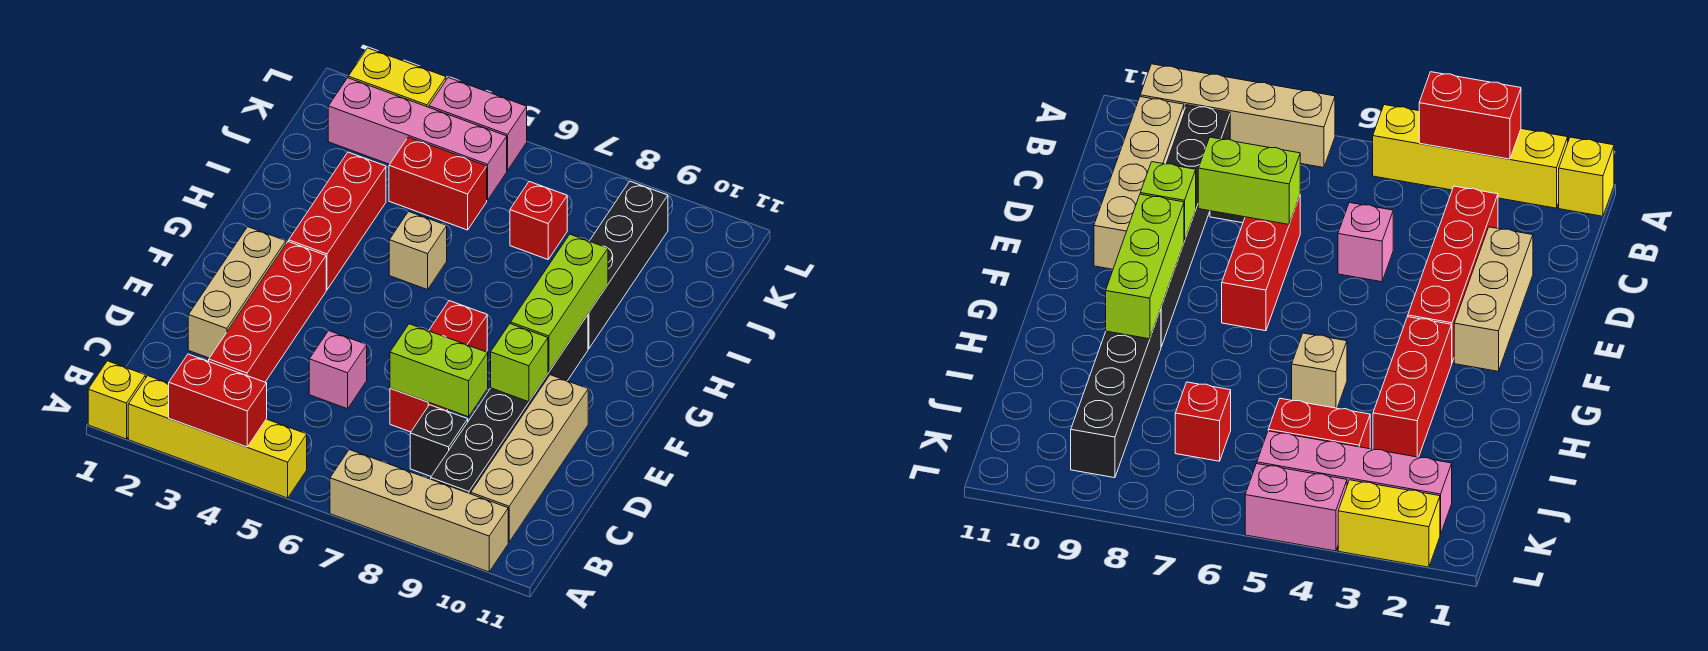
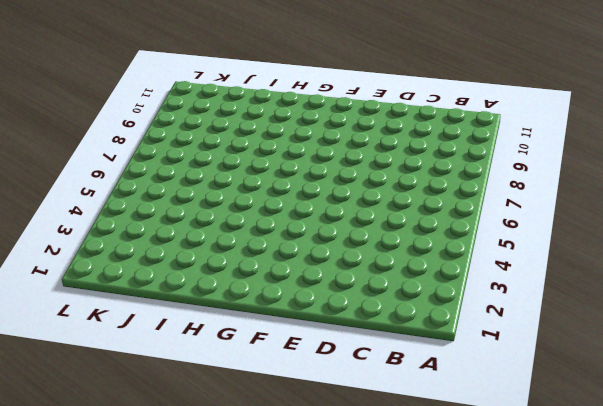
none -> yellow 1x1 brick [88,361,146,439]
none -> yellow 1x4 brick [128,376,307,498]
none -> tan 1x4 brick [330,450,508,572]

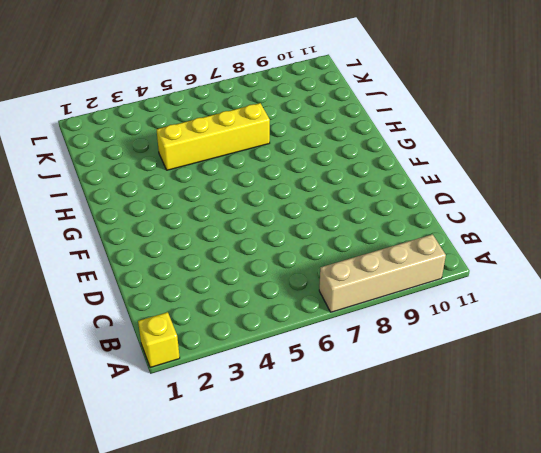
yellow 1x4 brick [157,103,270,170] -> yellow 1x4 brick moved to [128,376,307,498]
none -> black 1x6 brick [431,315,588,494]
none -> tan 1x4 brick [471,375,588,542]
none -> red 1x4 brick [209,242,326,382]

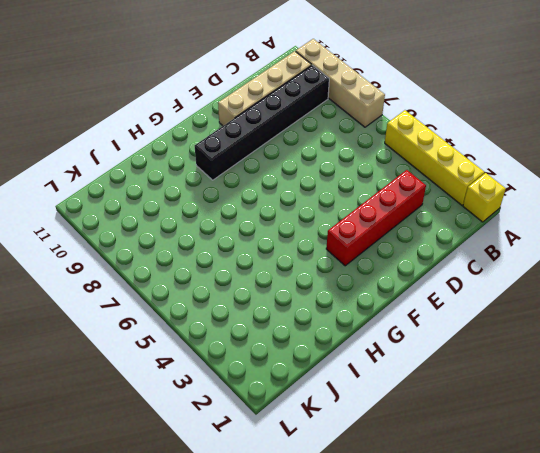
none -> black 1x1 brick [410,405,468,476]
none -> tan 1x3 brick [188,227,286,358]
none -> pink 1x1 brick [309,331,367,409]

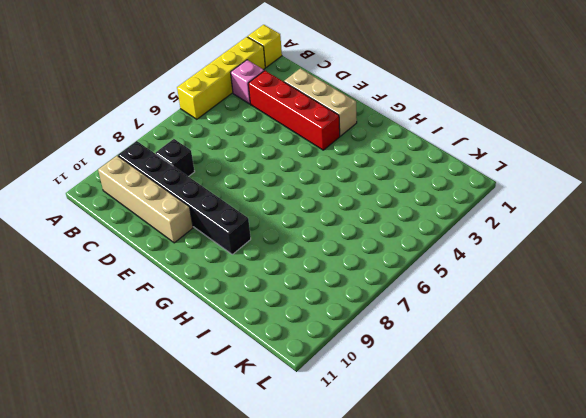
pink 1x1 brick [231,60,264,104] -> pink 1x1 brick moved to [309,331,367,409]
none -> tan 1x4 brick [330,450,508,572]
none -> red 1x3 brick [390,301,487,432]
none -> red 1x3 brick [289,152,386,290]

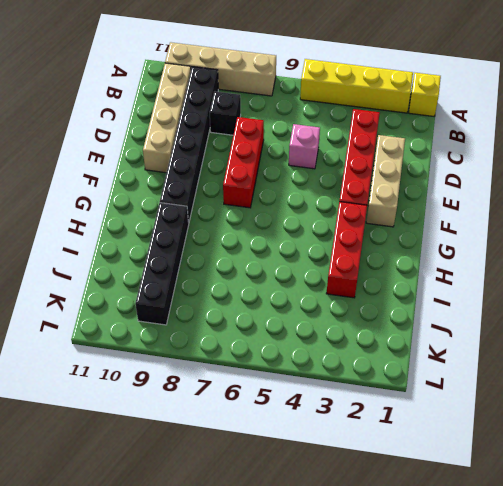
none -> tan 1x1 brick [389,212,447,290]
none -> red 1x2 brick [389,137,487,230]
none -> red 1x1 brick [510,182,567,259]

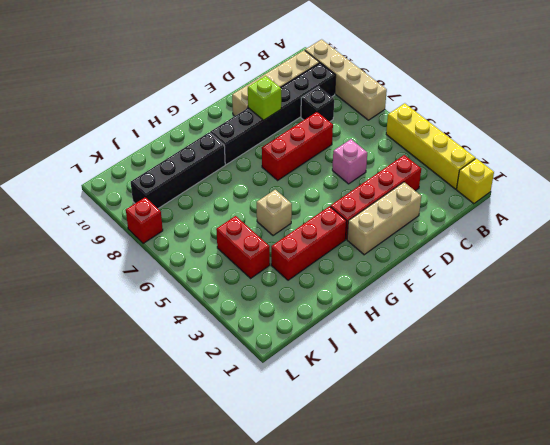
red 1x1 brick [126,197,163,243] -> red 1x1 brick moved to [510,182,567,259]
none -> pink 1x4 brick [328,78,507,200]
none -> yellow 1x2 brick [348,48,446,107]
none -> pink 1x2 brick [429,78,527,170]

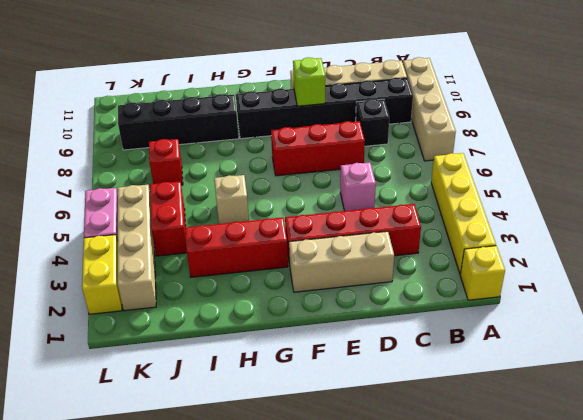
tan 1x4 brick [117,185,156,311] -> pink 1x4 brick [328,78,507,200]
none -> red 1x2 brick [169,354,267,447]
none -> lime 1x2 brick [390,324,488,417]
none -> lime 1x3 brick [511,234,608,372]

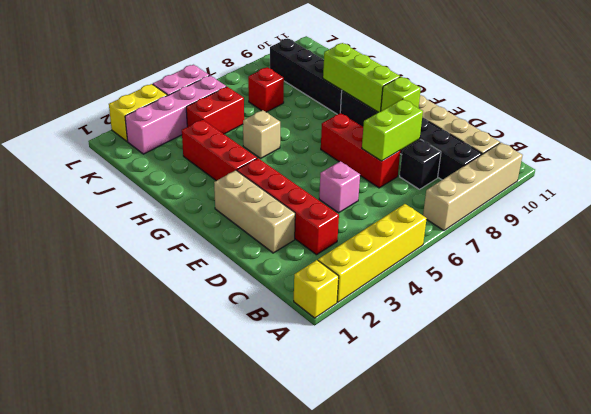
none -> red 1x2 brick [169,354,267,447]

